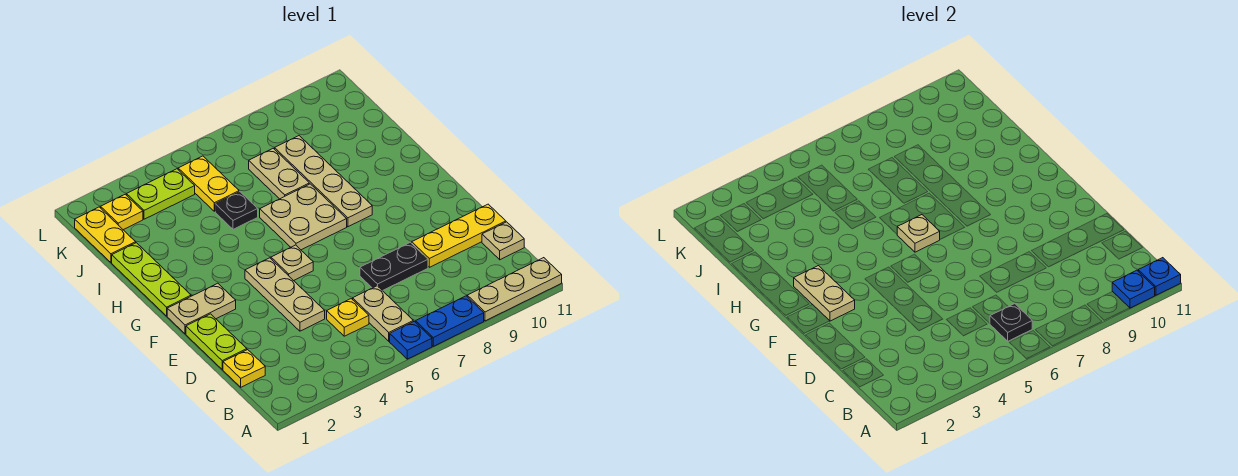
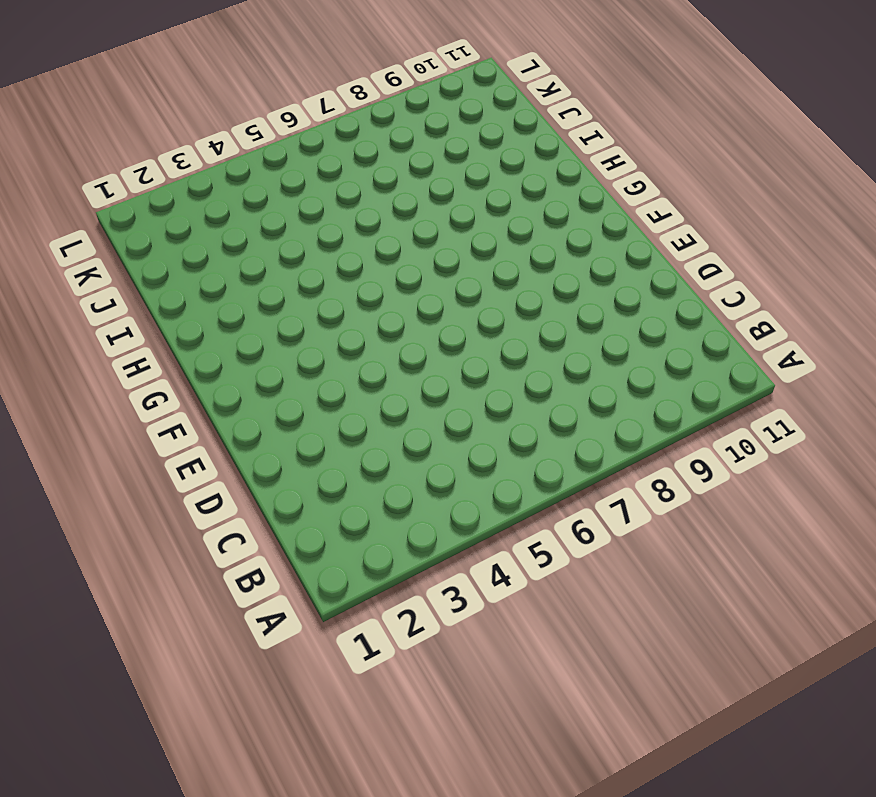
none -> blue 1x1 plate [390,321,432,359]
none -> blue 1x2 plate [416,296,484,346]
none -> tan 1x3 plate [467,258,562,321]

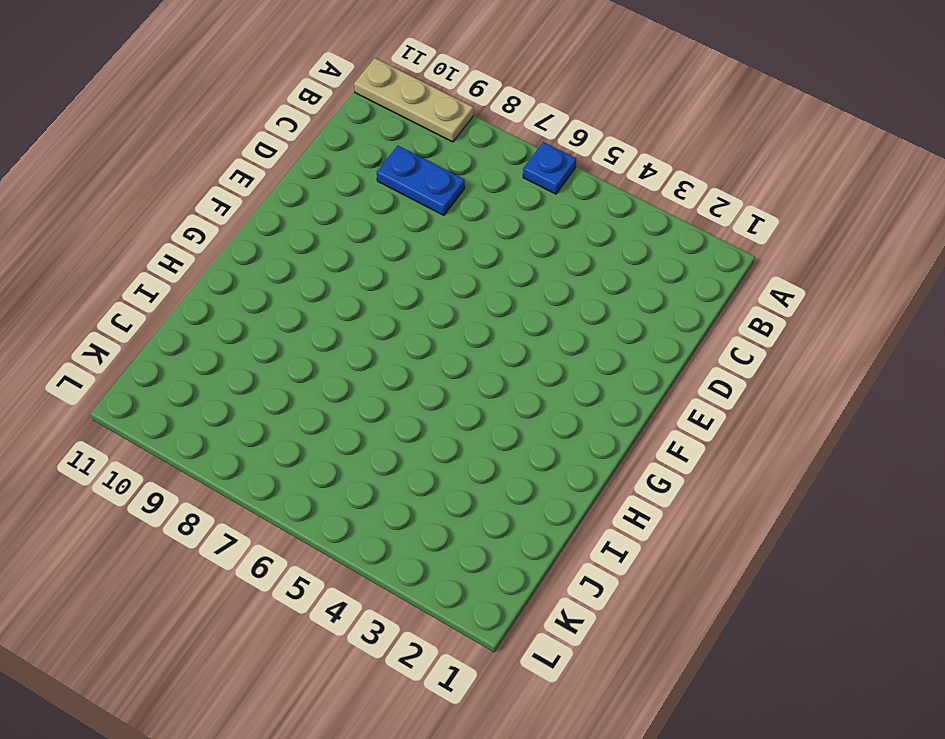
blue 1x2 plate [377,146,465,215] -> blue 1x2 plate moved to [416,296,484,346]
none -> tan 1x2 plate [353,286,413,341]
none -> yellow 1x1 plate [223,350,265,387]
none -> yellow 1x1 plate [327,299,369,336]

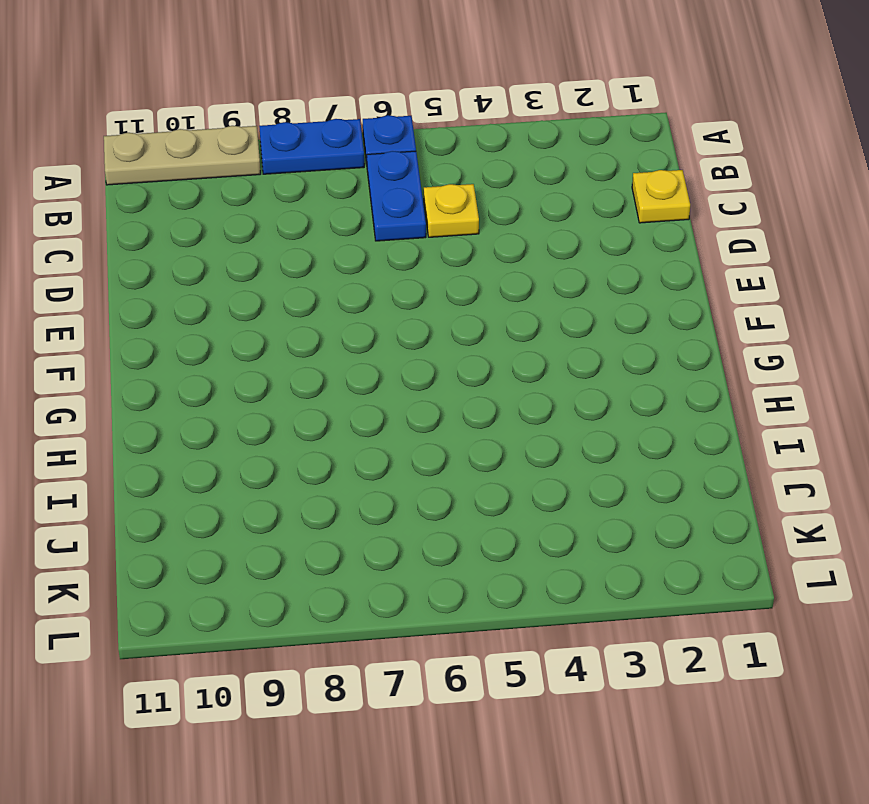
blue 1x2 plate [367,151,426,241] -> tan 1x2 plate [353,286,413,341]
none -> tan 1x1 plate [482,222,524,260]
none -> lime 1x2 plate [186,314,247,369]
none -> tan 1x3 plate [245,258,325,331]

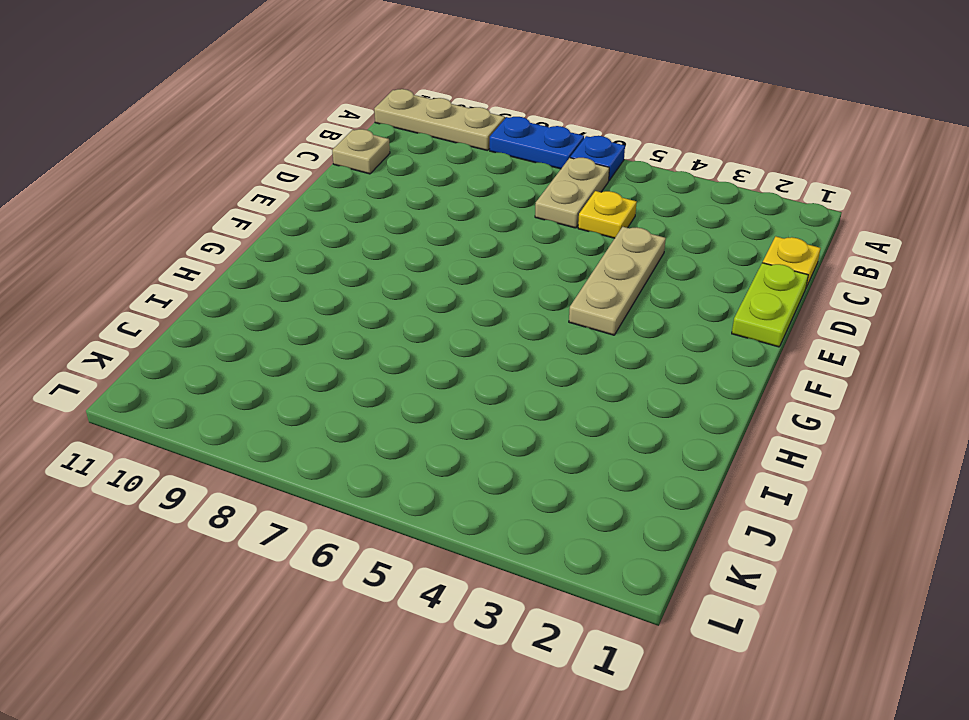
none -> black 1x2 plate [360,242,428,291]
none -> yellow 1x3 plate [412,204,506,267]
none -> tan 1x2 plate [167,283,236,334]

